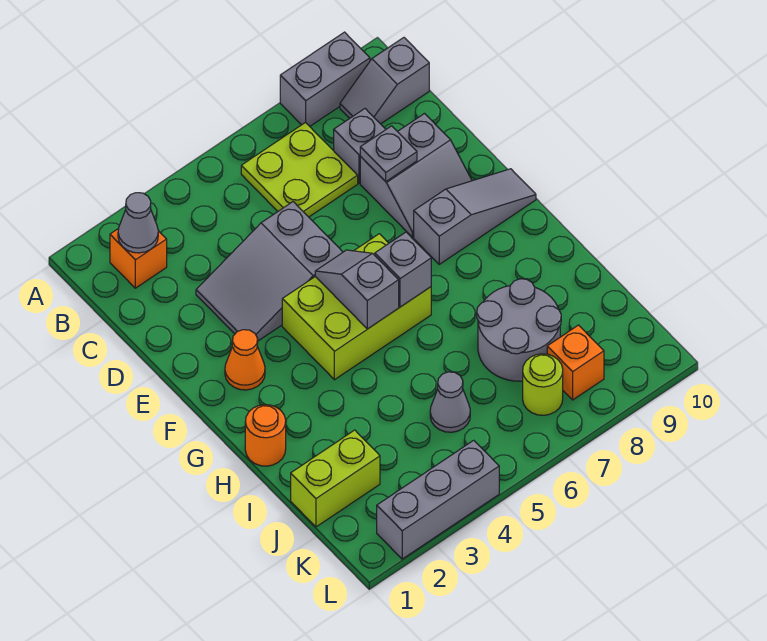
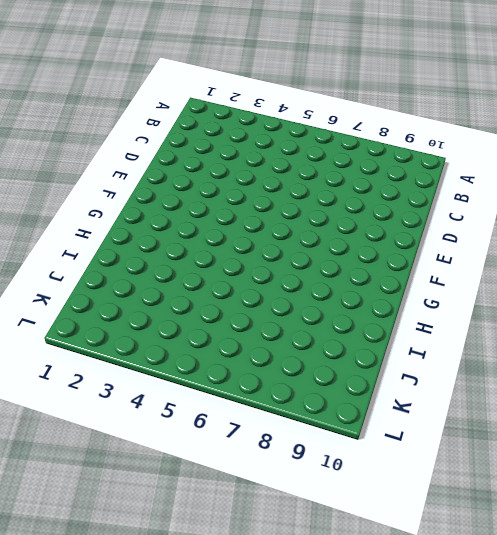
none -> grey 1x2 brick [280,32,370,126]
none -> orange 1x1 brick [110,228,167,288]
none -> lime 2x2 plate [241,122,358,217]

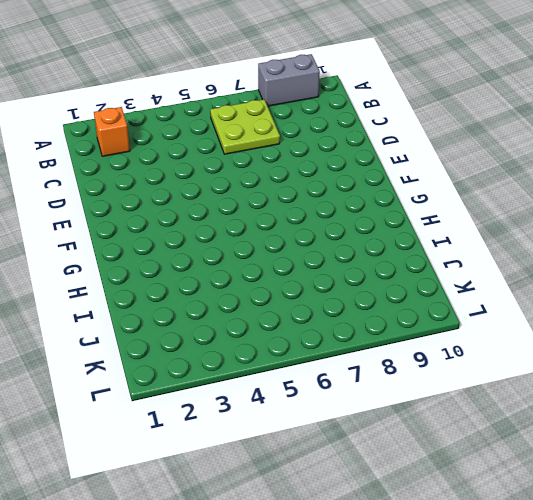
none -> grey 1x2 slope [340,38,429,124]
none -> grey 1x1 brick [334,109,386,183]
none -> grey 2x3 slope [196,202,343,341]

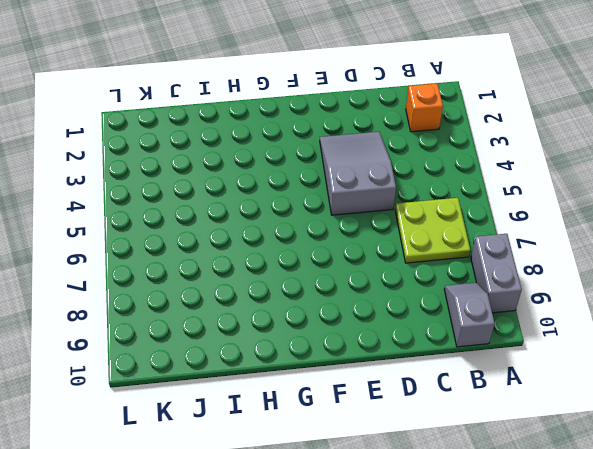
none -> grey 1x1 brick [334,109,386,183]
none -> grey 2x2 slope [360,114,472,237]
none -> orange 1x1 cone [225,330,265,390]

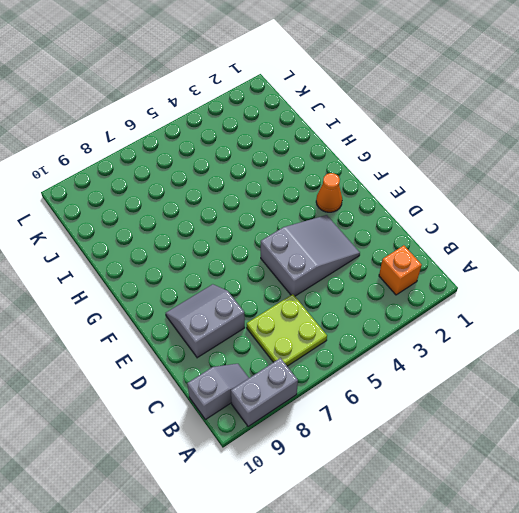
none -> grey 1x1 brick [334,109,386,183]
none -> lime 2x3 brick [282,234,431,380]
none -> grey 1x3 slope [414,169,536,264]

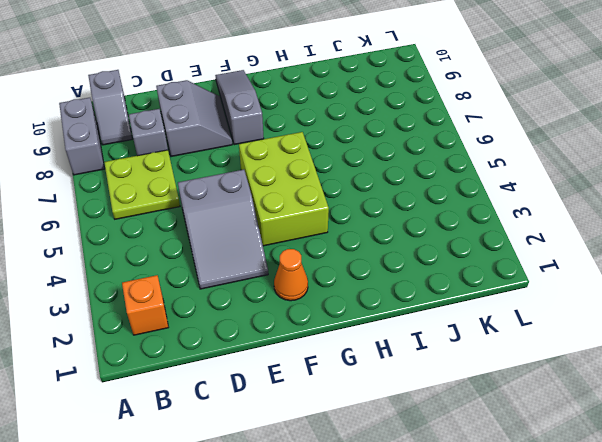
none -> orange 1x1 round brick [245,405,286,466]
none -> grey 2x2 round brick [477,279,561,381]
none -> lime 1x2 brick [291,430,380,527]

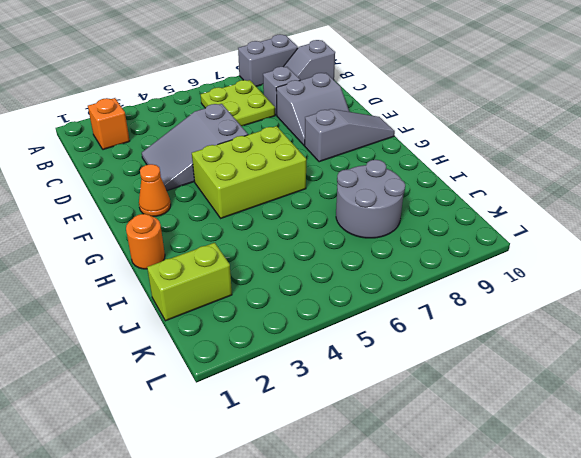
none -> grey 1x1 cone [430,372,470,432]
none -> lime 1x1 round brick [523,354,563,415]
none -> orange 1x1 brick [547,325,604,400]

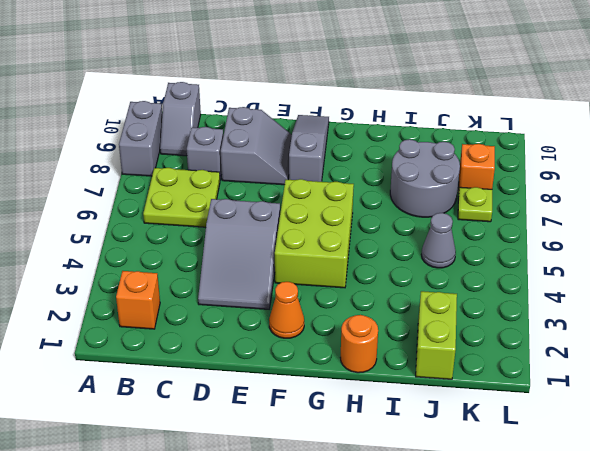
lime 1x1 plate [458,187,492,222] -> lime 1x1 round brick [523,354,563,415]
none -> grey 1x3 brick [377,440,499,559]
none -> grey 1x1 cone [118,193,158,253]
none -> grey 1x1 plate [360,126,417,182]

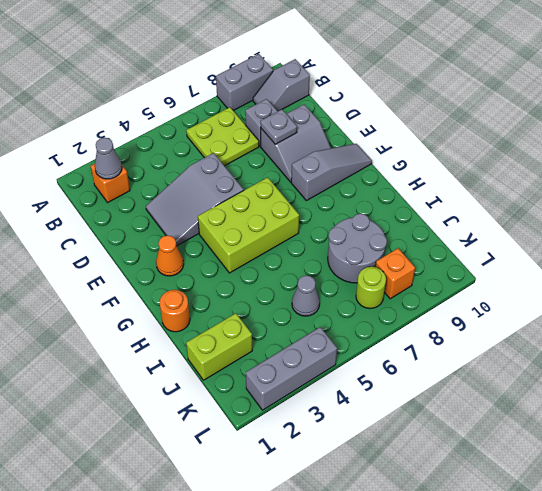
none -> grey 1x2 slope [315,250,399,329]
none -> grey 1x1 brick [375,232,431,307]

